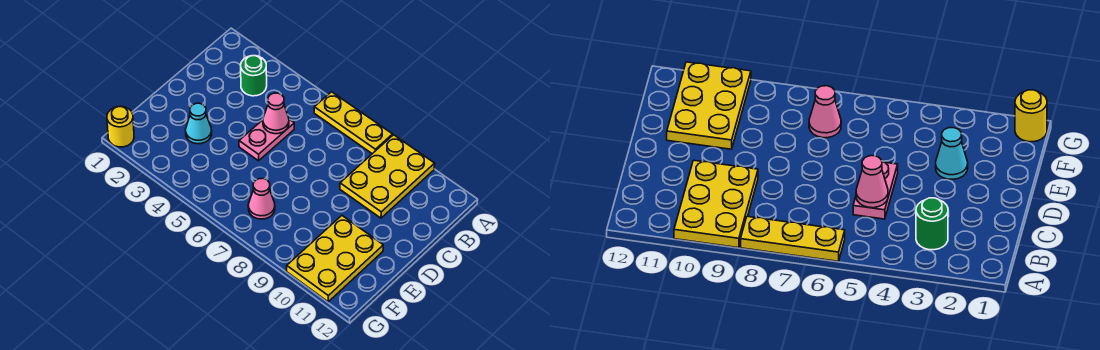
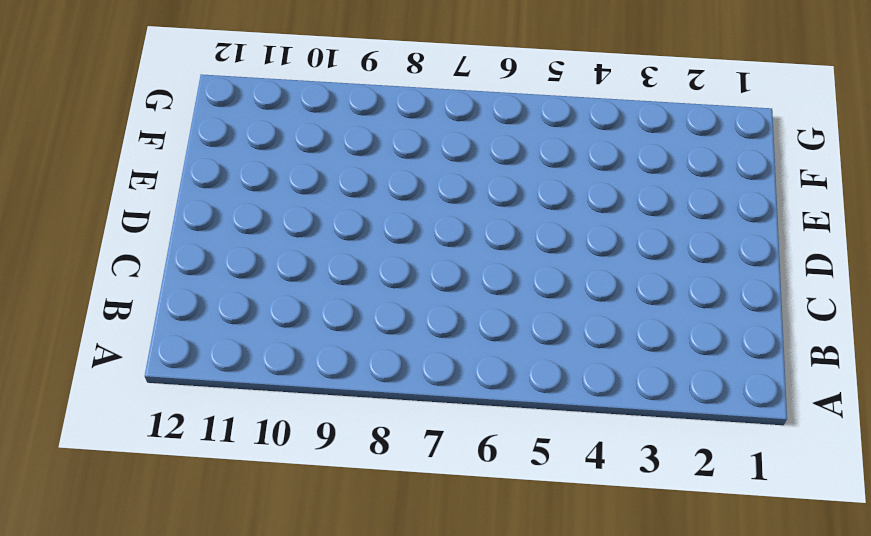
none -> yellow 1x3 plate [314,92,393,154]
none -> yellow 2x3 plate [340,135,435,218]

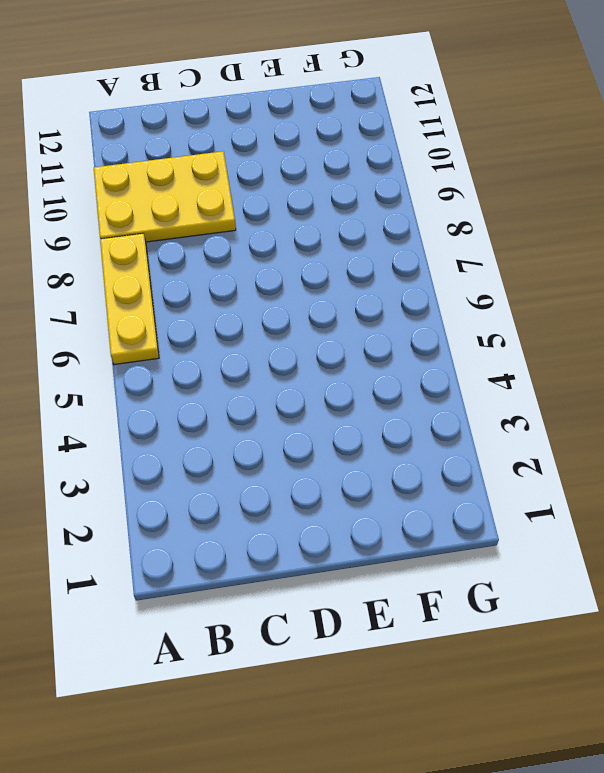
none -> green 1x1 round brick [241,56,267,96]
none -> pink 1x2 plate [239,119,294,161]

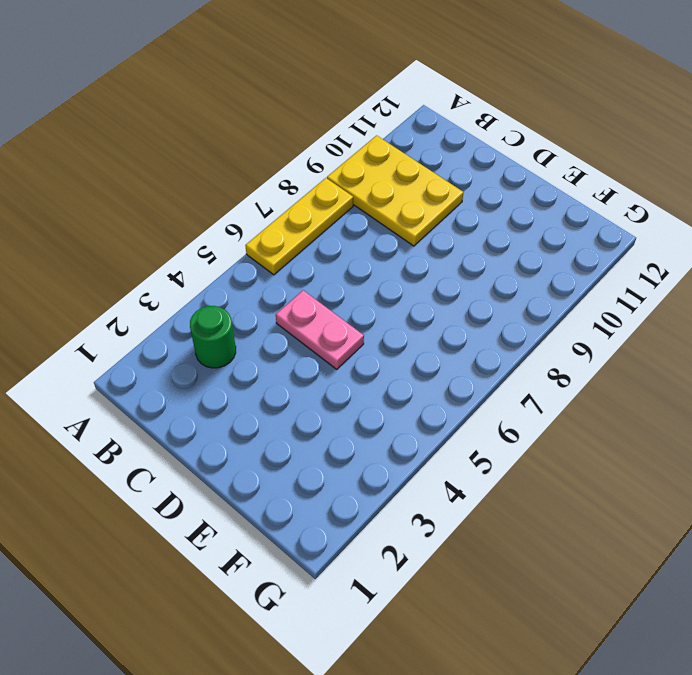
none -> cyan 1x1 cone [186,103,212,144]
none -> yellow 2x3 plate [287,216,383,302]

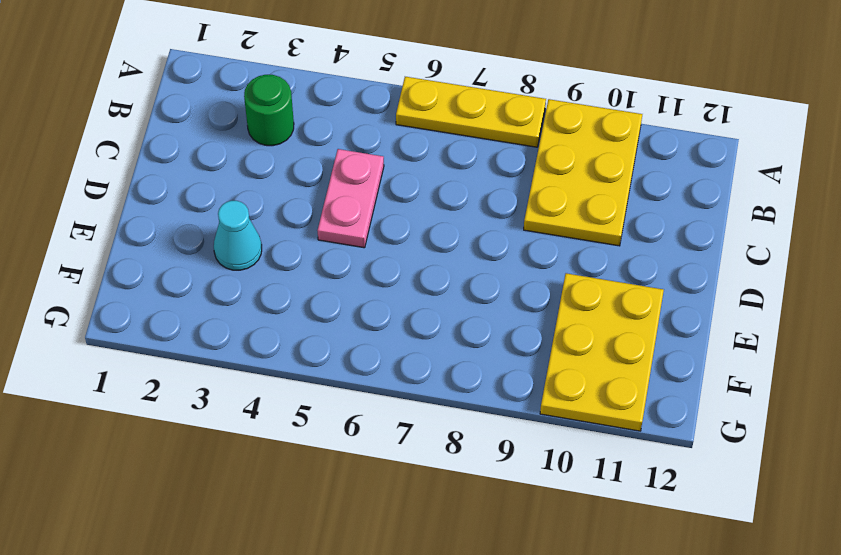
none -> pink 1x1 cone [248,178,275,219]
none -> yellow 1x1 round brick [107,106,134,147]

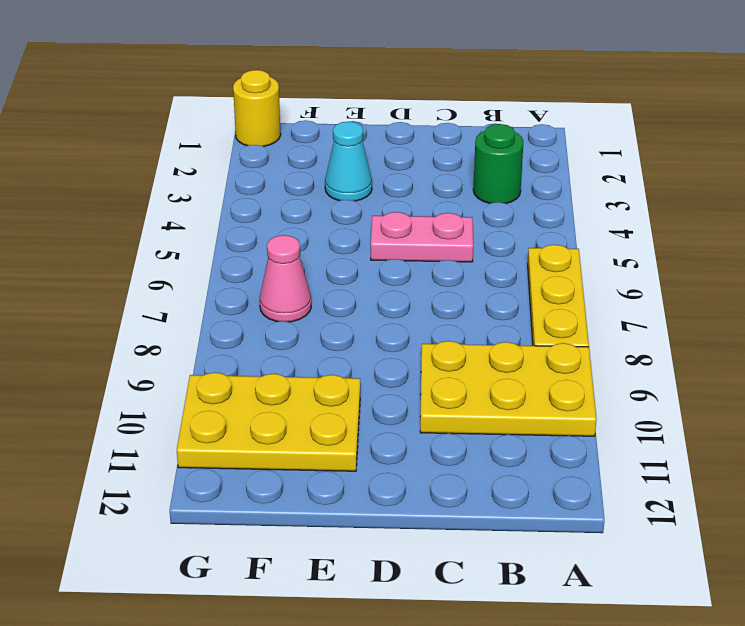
none -> pink 1x1 cone [263,93,289,134]

